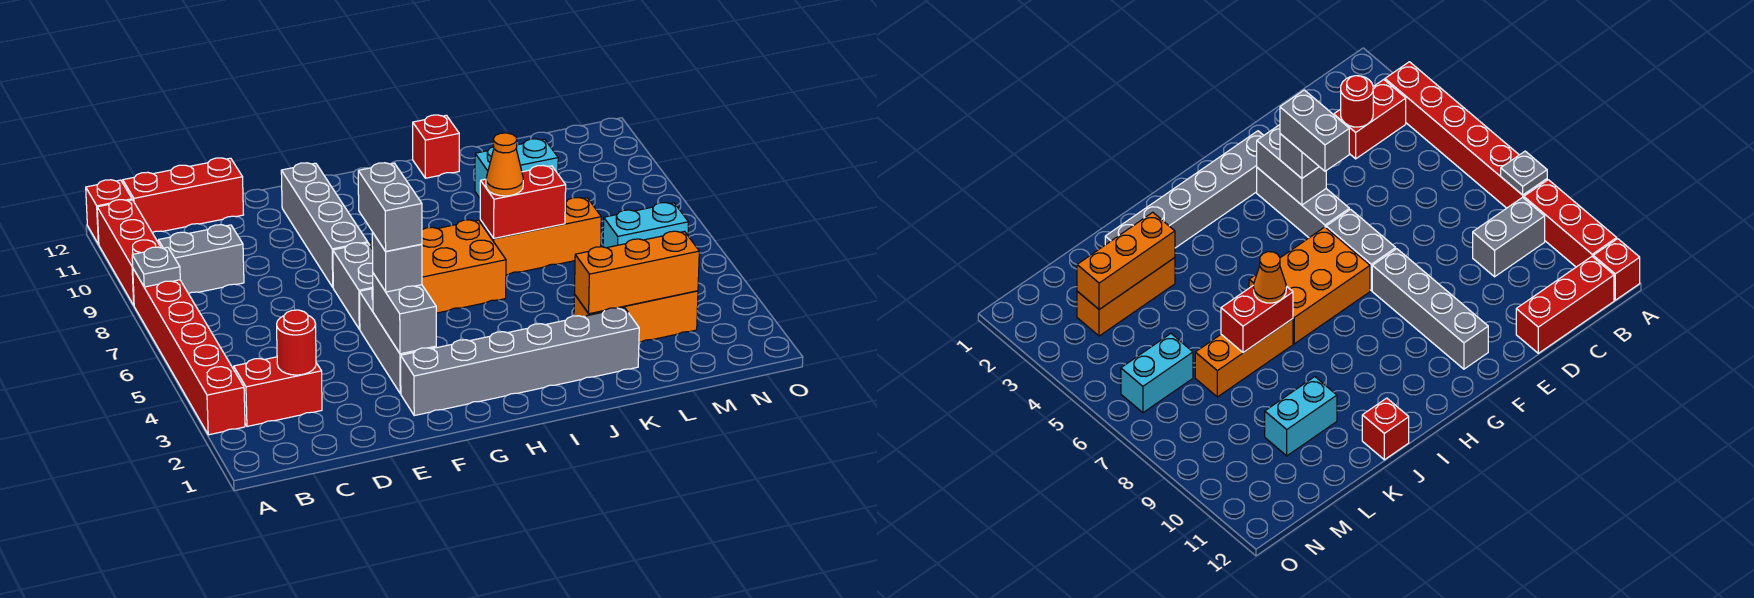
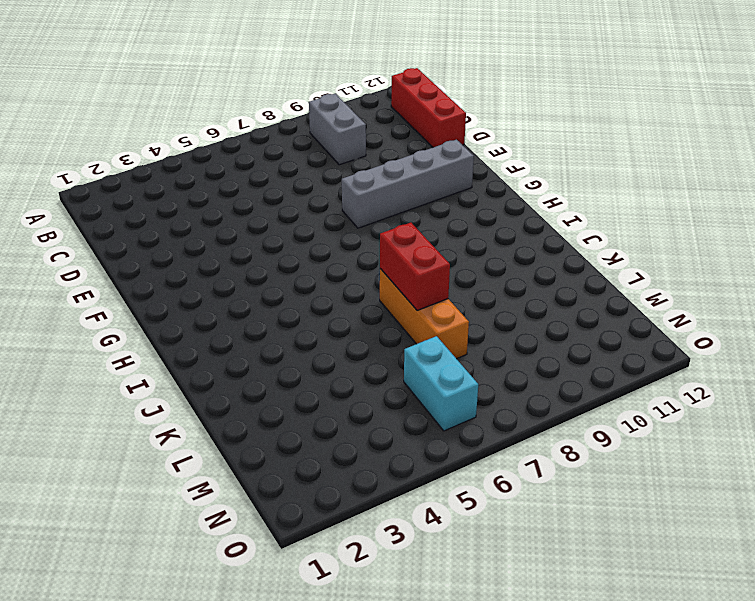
none -> red 1x6 brick [133,269,245,435]
none -> red 1x3 brick [97,200,161,305]
none -> red 1x1 brick [86,180,132,244]

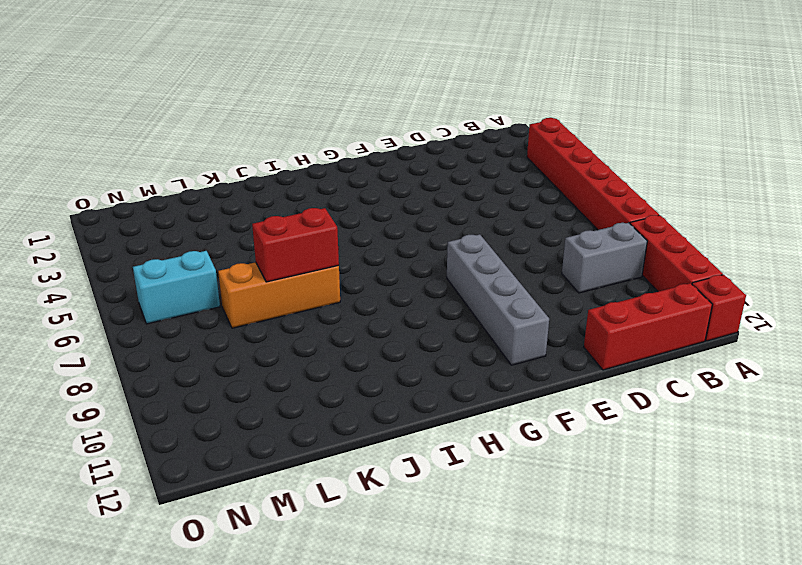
none -> red 1x2 brick [234,357,322,426]
none -> grey 1x6 brick [401,308,639,416]
none -> grey 1x3 brick [360,289,436,394]

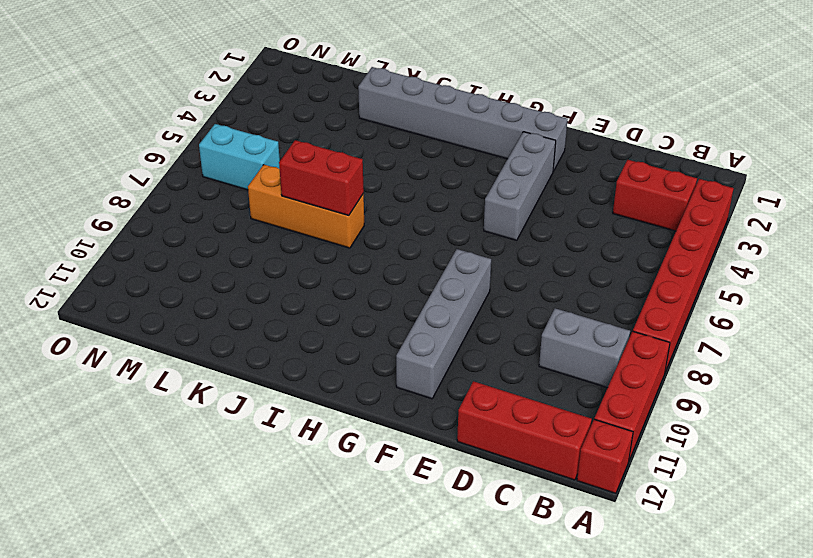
none -> grey 1x2 brick [333,243,373,329]
none -> orange 2x3 brick [370,220,506,313]
none -> red 1x1 brick [413,115,459,178]

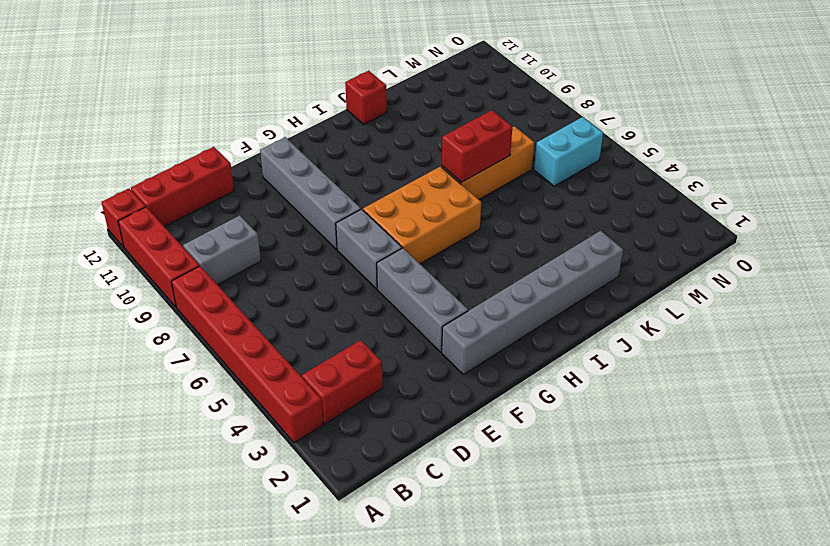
none -> orange 1x3 brick [574,291,698,342]
none -> cyan 1x2 brick [475,139,558,198]
none -> grey 1x1 plate [132,247,180,287]

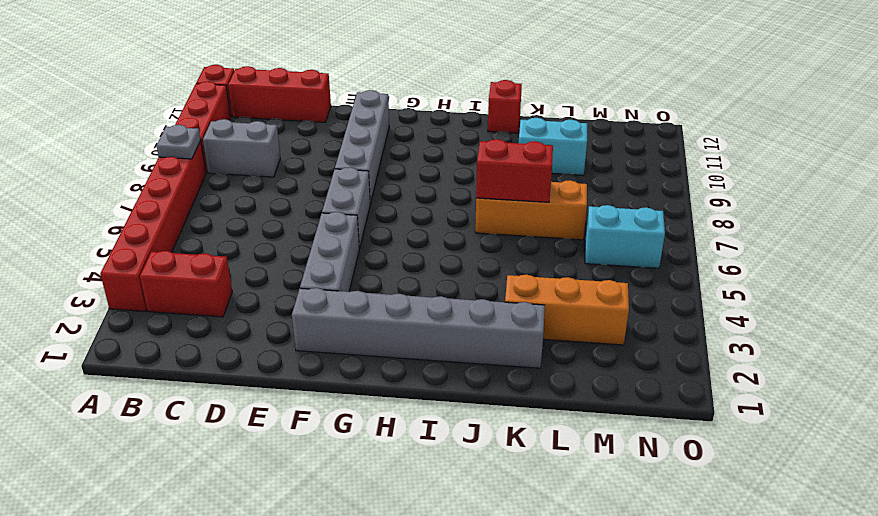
none -> orange 2x3 brick [370,220,506,313]
none -> red 1x1 round brick [277,310,316,375]
none -> grey 1x2 brick [373,273,436,354]

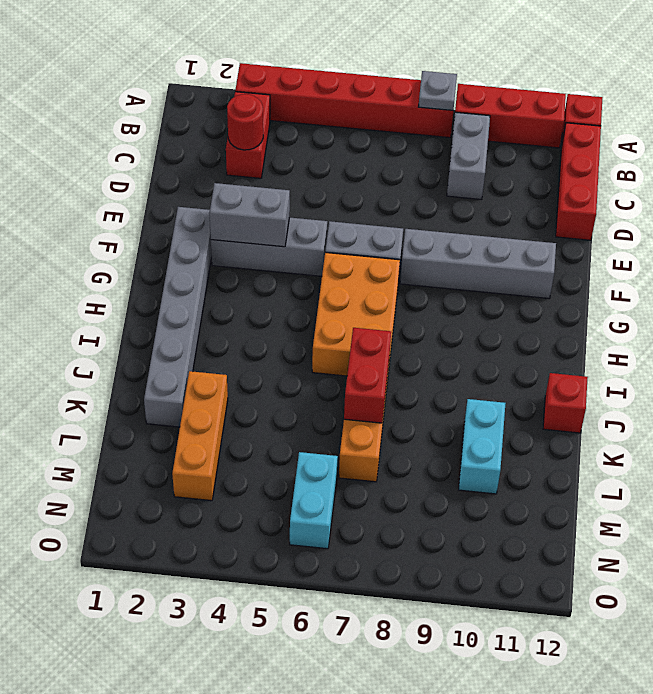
none -> orange 1x3 brick [575,231,699,314]
none -> grey 1x1 brick [372,232,422,292]
none -> orange 1x1 cone [486,133,523,196]

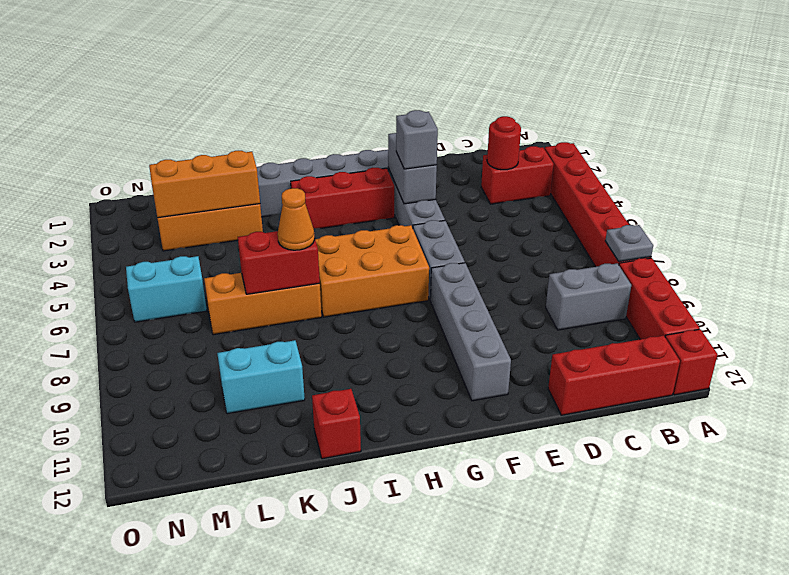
red 1x3 brick [291,168,394,229] -> none
none -> grey 1x2 brick [358,163,422,251]

